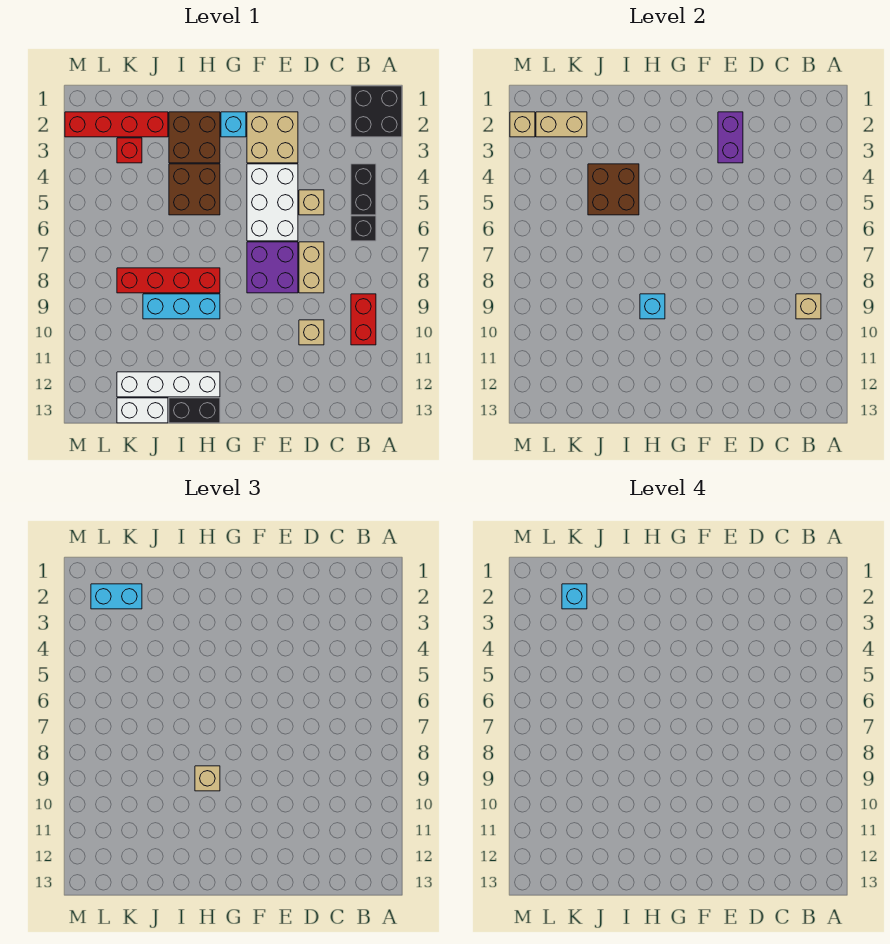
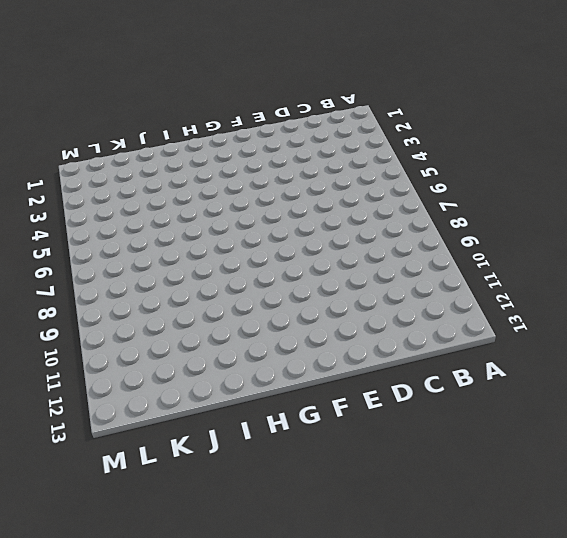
none -> black 2x2 brick [351,86,402,137]
none -> black 1x2 brick [351,164,376,215]
none -> black 1x1 brick [351,216,376,241]

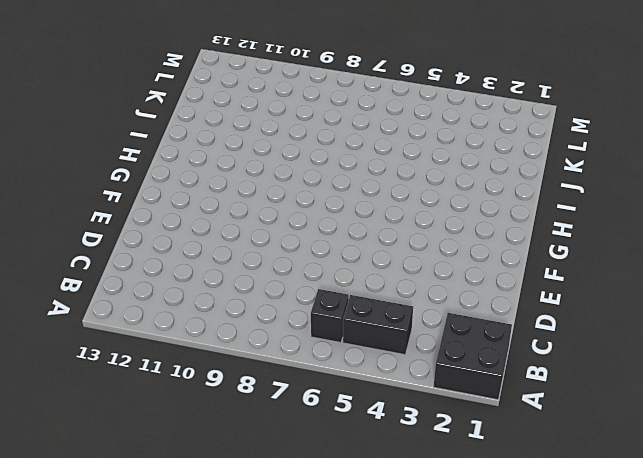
none -> red 1x2 brick [351,294,376,345]
none -> tan 1x1 brick [299,190,324,215]
none -> tan 1x2 brick [299,242,324,293]

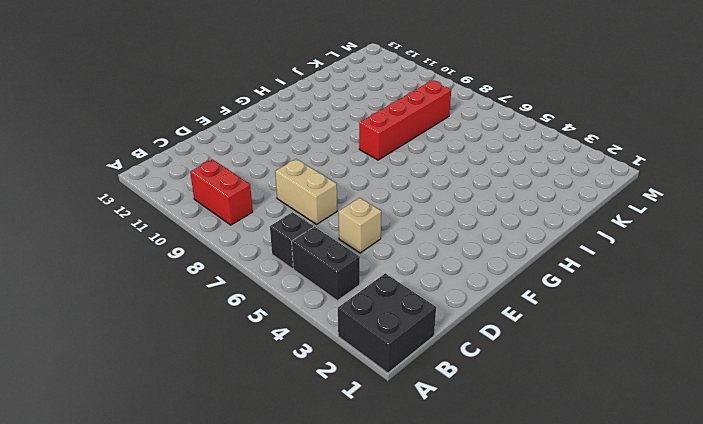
none -> tan 1x1 brick [299,320,324,345]
none -> tan 2x2 brick [247,112,298,163]
none -> white 2x3 brick [247,164,298,241]

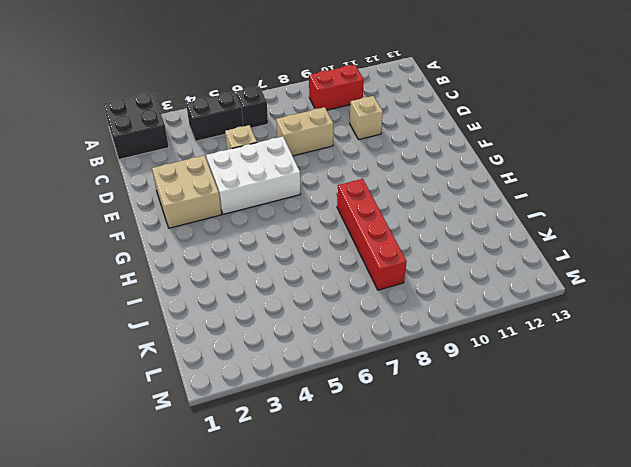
none -> purple 2x2 brick [247,242,298,293]
none -> cyan 1x1 brick [221,112,246,137]
none -> brown 2x2 brick [169,112,220,163]

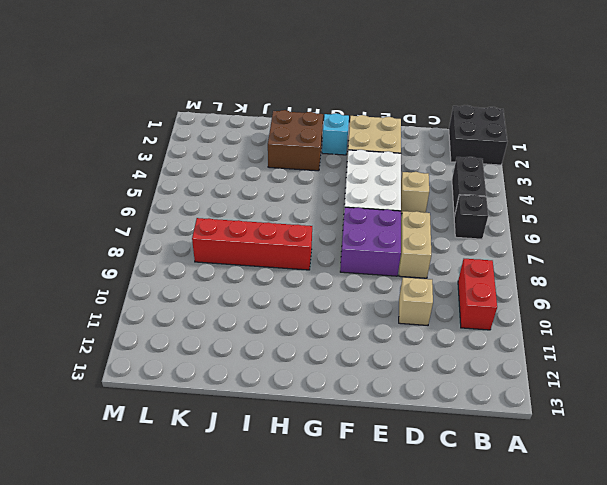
none -> brown 2x2 brick [169,164,220,215]
none -> cyan 1x3 brick [143,294,220,319]
none -> white 1x4 brick [117,372,220,397]

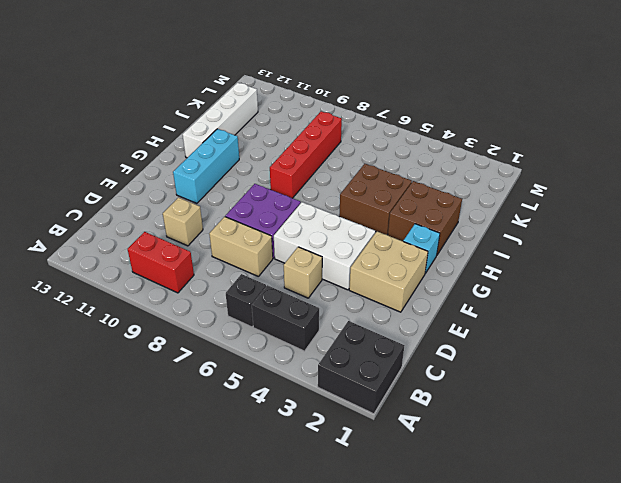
cyan 1x3 brick [173,129,239,203] -> cyan 1x3 brick moved to [143,294,220,319]
none -> black 1x2 brick [169,398,220,423]
none -> red 1x4 brick [65,112,168,137]
none -> white 1x2 brick [117,398,168,423]

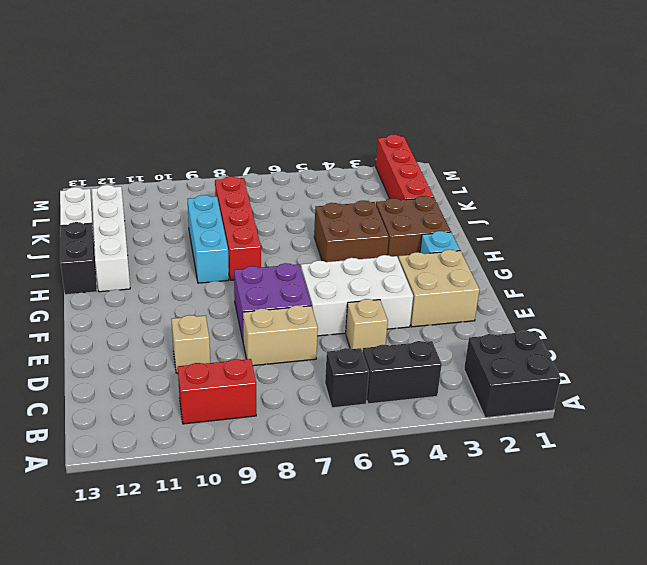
none -> red 1x1 brick [117,138,142,163]
none -> tan 1x1 brick [796,294,821,319]
none -> purple 1x2 brick [718,112,743,163]

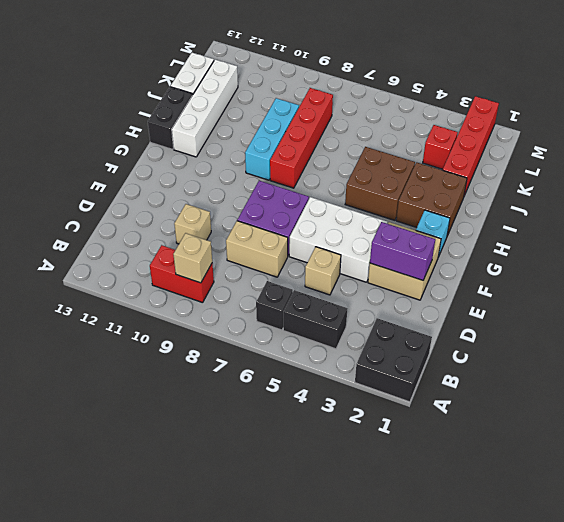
none -> cyan 1x1 brick [640,294,665,319]
none -> brown 2x2 brick [588,164,639,215]
none -> tan 1x2 brick [536,112,587,137]

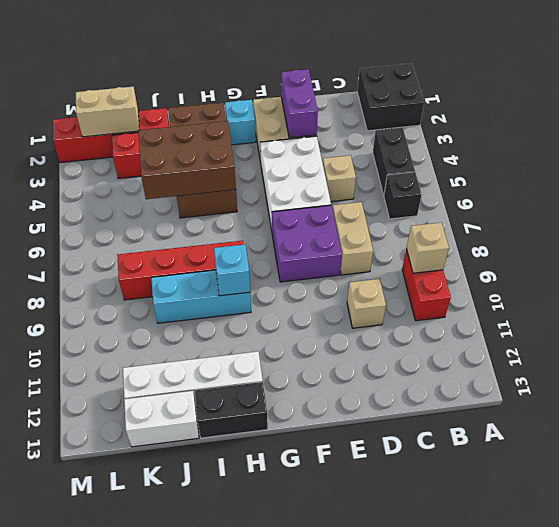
brown 2x3 brick [138,121,236,199] -> brown 2x2 brick [588,164,639,215]
none -> tan 1x1 brick [510,112,535,137]
none -> tan 1x1 brick [195,766,220,791]
none -> cyan 1x2 brick [91,584,142,609]

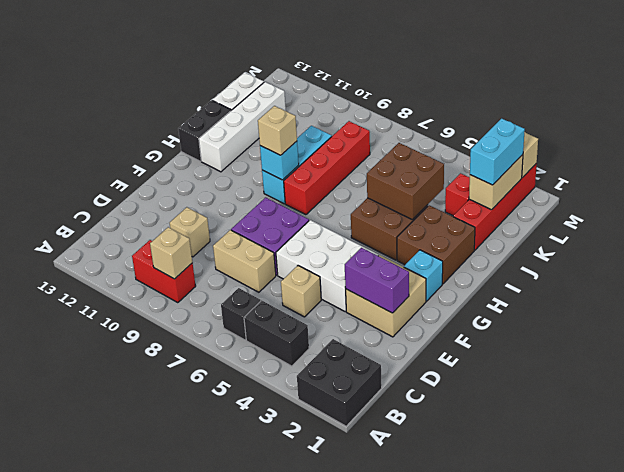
none -> cyan 1x1 brick [562,584,587,609]

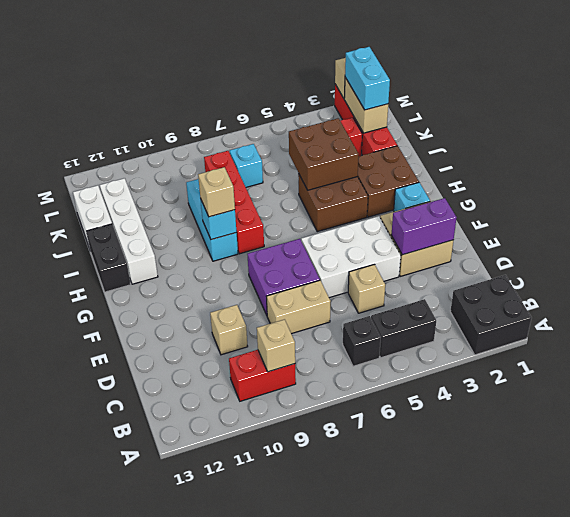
cyan 1x1 brick [230,144,263,187] -> cyan 1x1 brick moved to [562,584,587,609]

